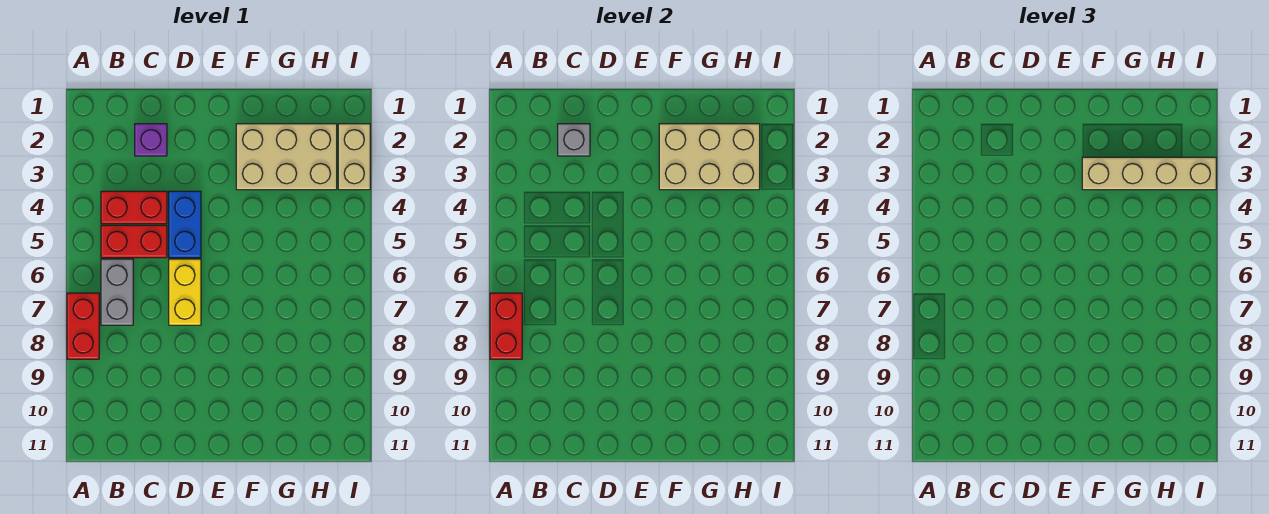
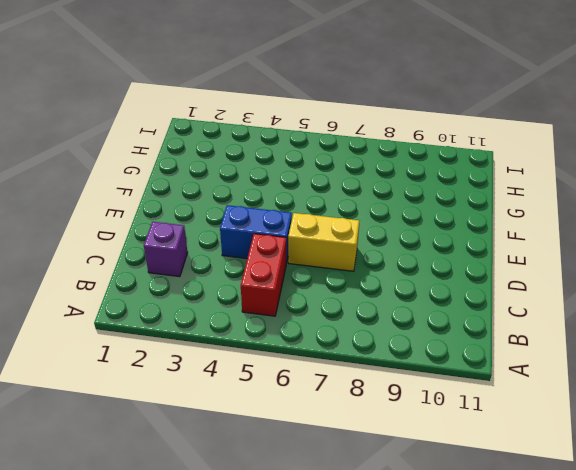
none -> red 1x2 brick [67,293,99,359]
none -> red 1x2 brick [101,191,167,224]
none -> grey 1x2 brick [101,259,133,325]

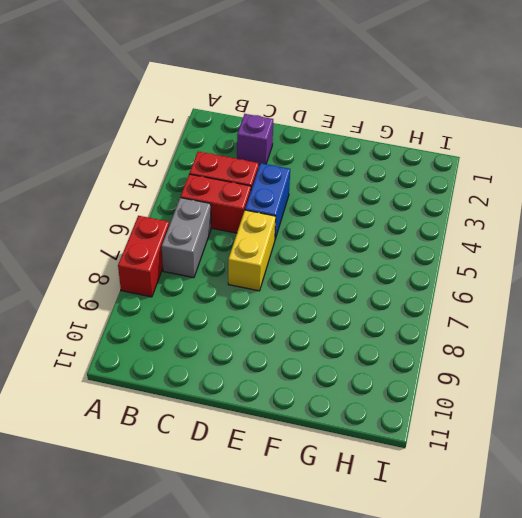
none -> tan 2x3 brick [236,124,337,190]
none -> tan 1x2 brick [338,124,370,190]
none -> red 1x2 brick [490,293,522,359]

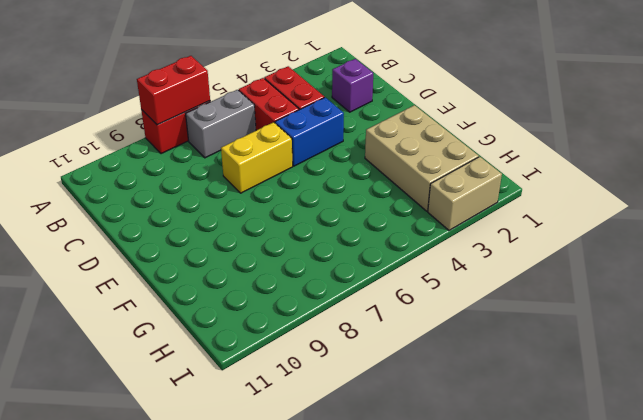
none -> grey 1x1 brick [558,124,590,156]
none -> tan 2x3 brick [659,124,760,190]
none -> tan 1x4 brick [1082,157,1216,190]

